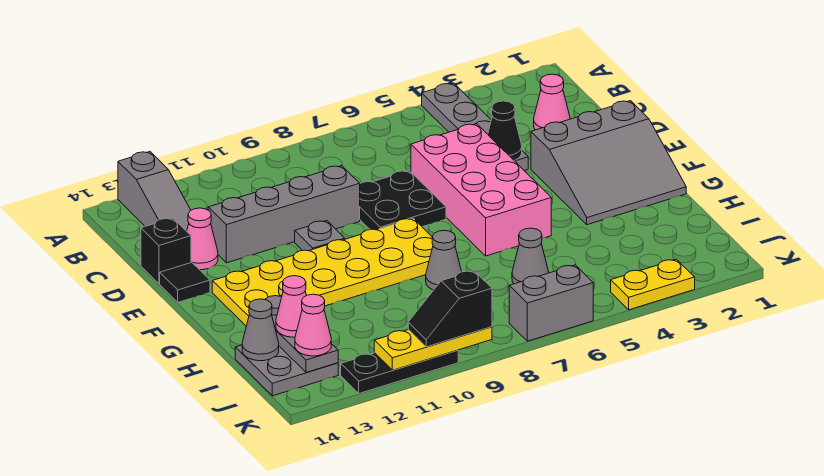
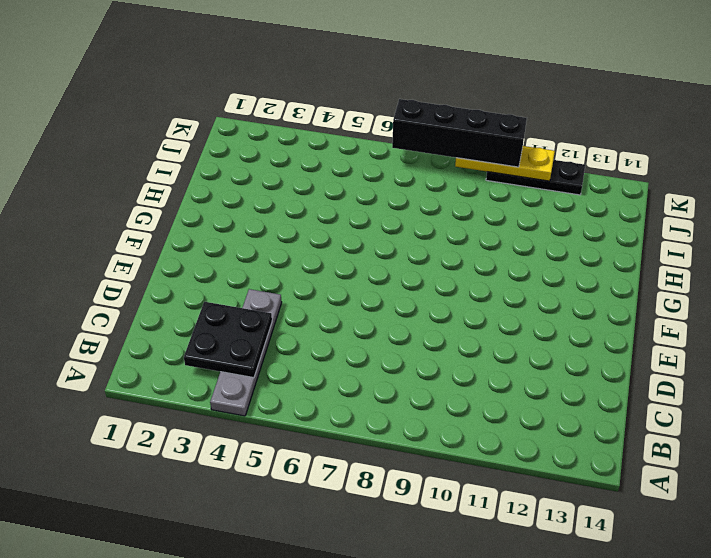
black 2x2 plate [184,302,272,378] -> black 2x2 plate moved to [360,171,446,230]
black 1x4 brick [392,99,527,167] -> black 1x2 slope [408,271,492,347]
none -> grey 1x3 slope [118,152,191,231]
none -> pink 1x1 cone [534,74,570,130]
none -> pink 2x4 brick [411,124,551,256]

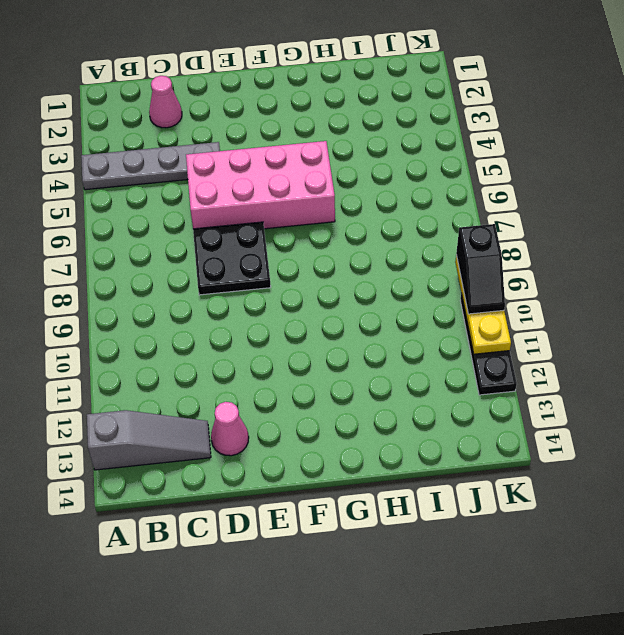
none -> grey 1x4 brick [208,166,360,263]
none -> black 1x1 brick [141,218,191,284]
none -> grey 3x3 slope [531,101,686,225]

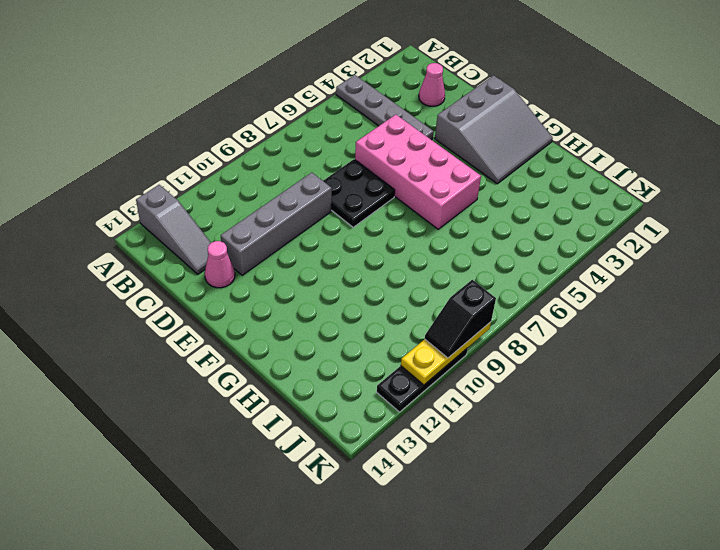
none -> black 1x1 brick [141,218,191,284]
none -> grey 1x1 plate [295,221,345,251]
none -> black 1x1 tile [160,262,210,302]

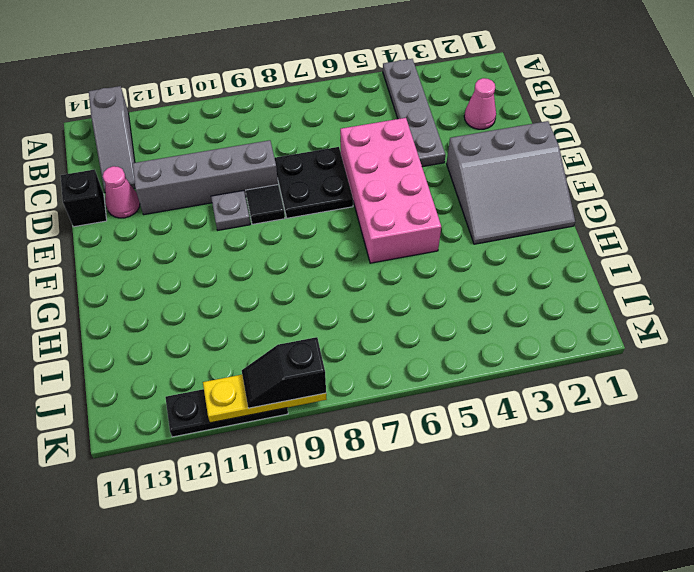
black 1x1 tile [246,185,285,224] -> black 1x1 tile moved to [160,262,210,302]
none -> yellow 2x6 plate [212,218,433,326]
none -> grey 1x1 cone [426,230,462,290]
none -> grey 1x1 cone [512,228,549,284]

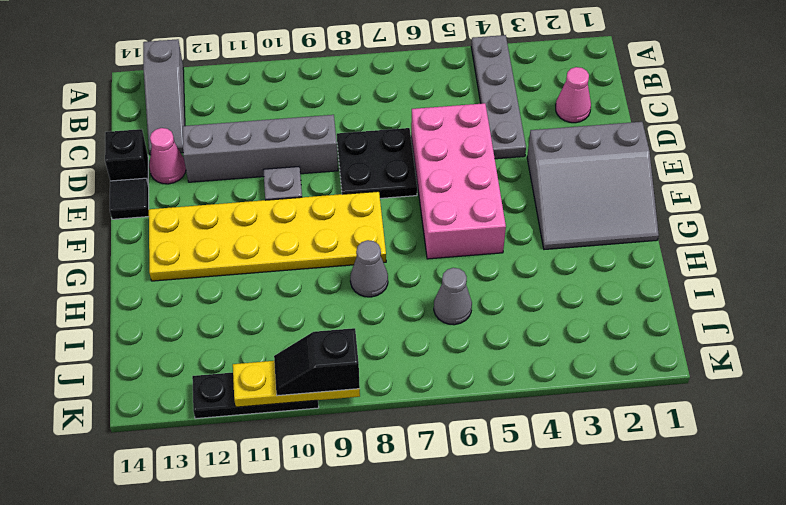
none -> grey 2x2 plate [235,345,338,396]
none -> yellow 1x2 plate [611,259,695,310]
none -> grey 1x2 brick [509,265,593,341]

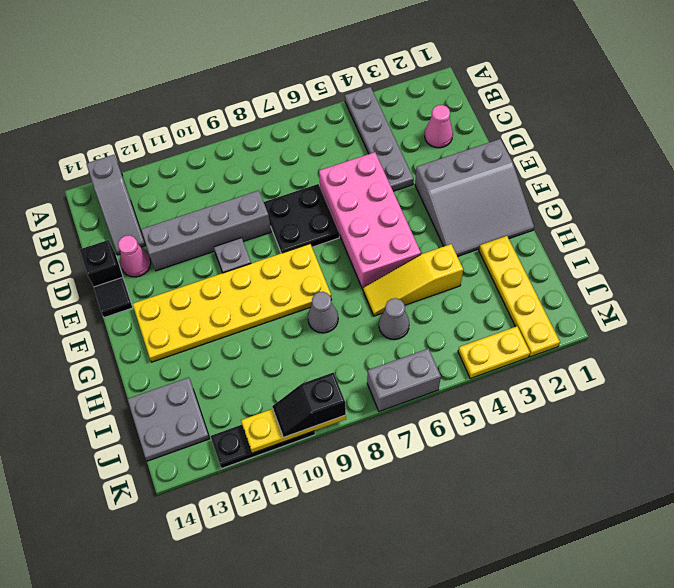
yellow 1x4 plate [479,236,560,357] -> none
yellow 1x3 slope [363,244,463,316] -> none
none -> black 1x1 cone [488,101,522,160]
none -> grey 1x3 plate [265,295,338,372]
none -> grey 1x1 cone [242,299,279,361]

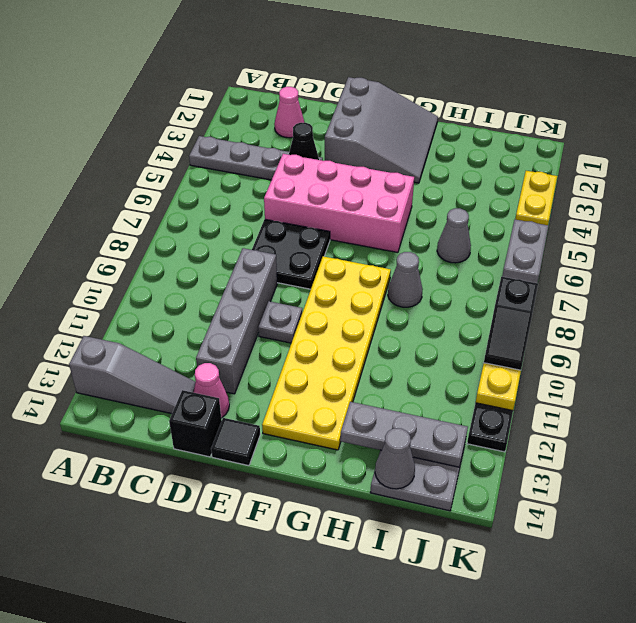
none -> pink 1x1 cone [276,276,306,337]
none -> pink 1x1 cone [295,294,331,356]

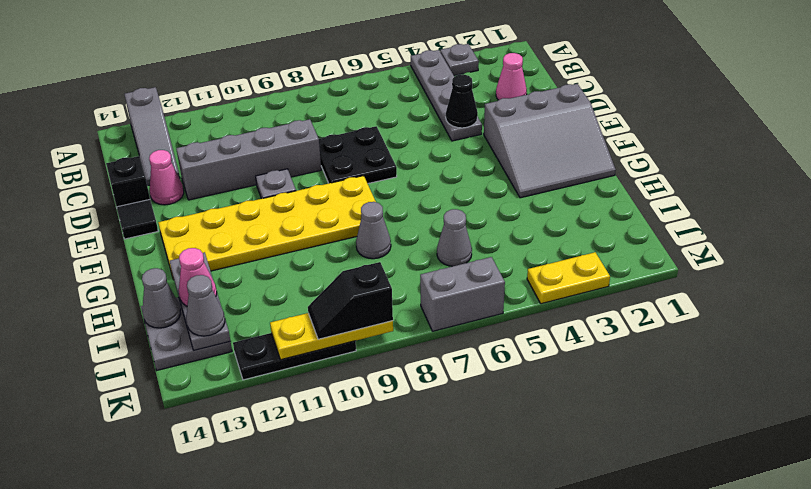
grey 1x1 plate [440,44,479,76] -> none
grey 1x1 cone [186,275,225,336] -> pink 1x1 cone [295,294,331,356]
none -> pink 2x4 brick [411,124,551,256]

